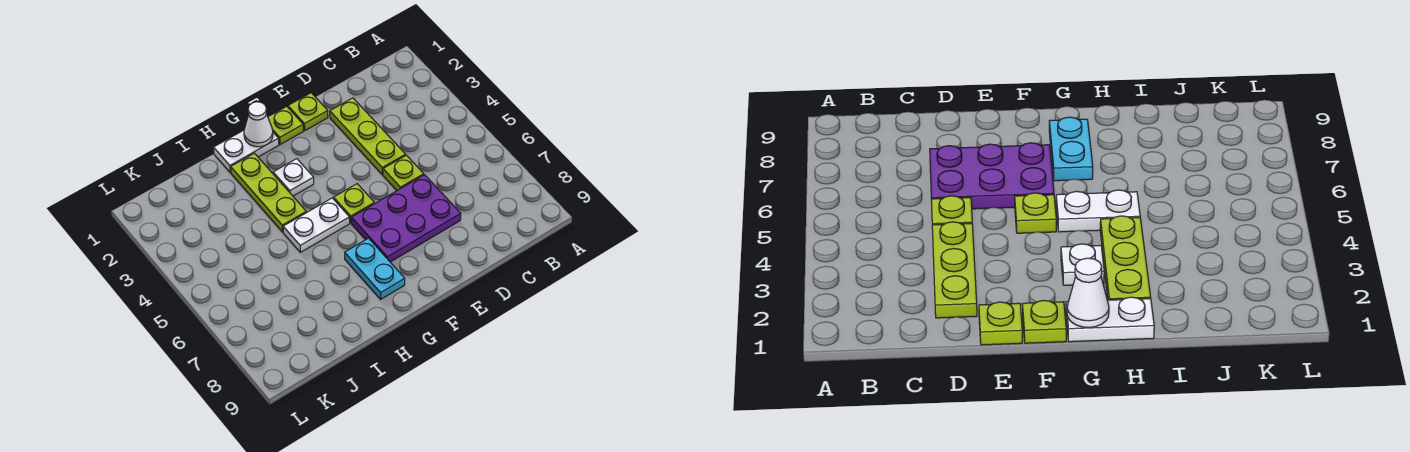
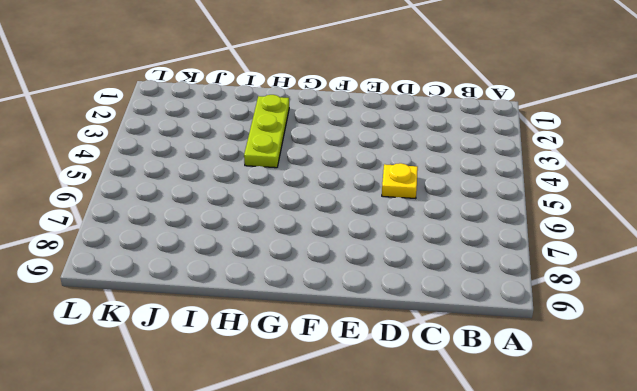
yellow 1x1 plate [382,163,418,199] -> lime 1x1 plate [383,155,424,190]
none -> lime 1x3 plate [330,98,406,175]
none -> purple 2x3 plate [352,175,461,262]
none -> lime 1x1 plate [288,93,328,130]

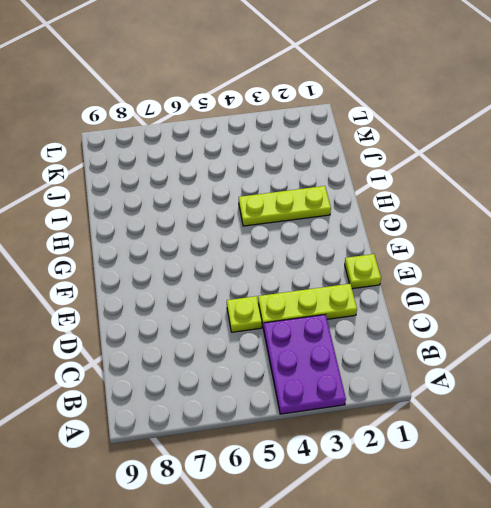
purple 2x3 plate [263,314,346,414] -> purple 2x3 plate moved to [352,175,461,262]
none -> lime 1x1 plate [268,106,303,145]
none -> lime 1x1 plate [334,184,374,223]
none -> white 1x2 plate [214,130,279,173]

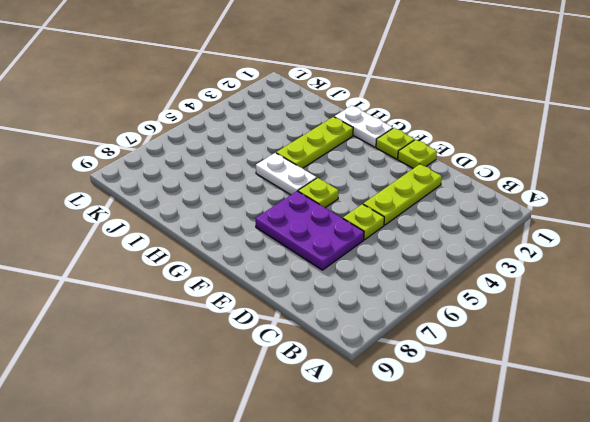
none -> white 1x1 plate [273,159,314,196]
none -> cyan 1x2 plate [345,238,405,299]
none -> white 1x1 cone [244,102,273,147]

